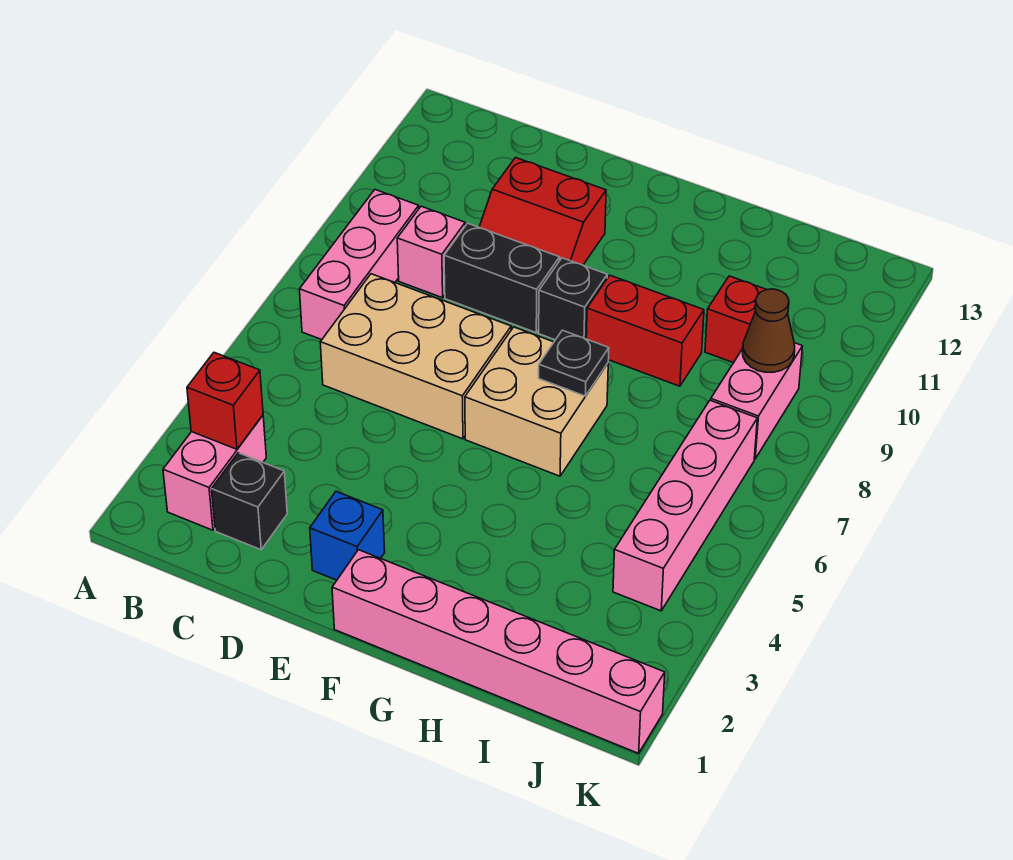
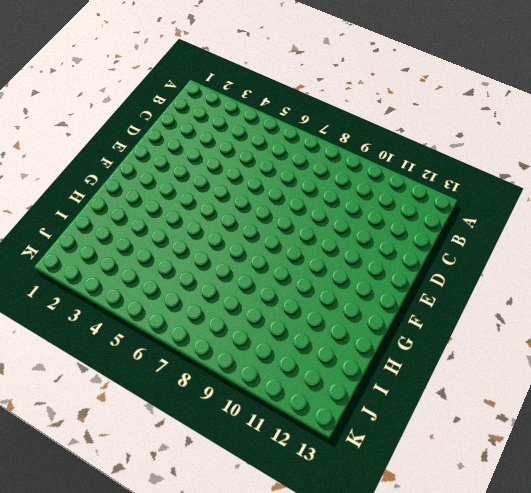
none -> pink 1x2 brick [163,415,266,530]
none -> pink 1x3 brick [300,190,419,340]
none -> black 1x1 brick [212,453,287,550]

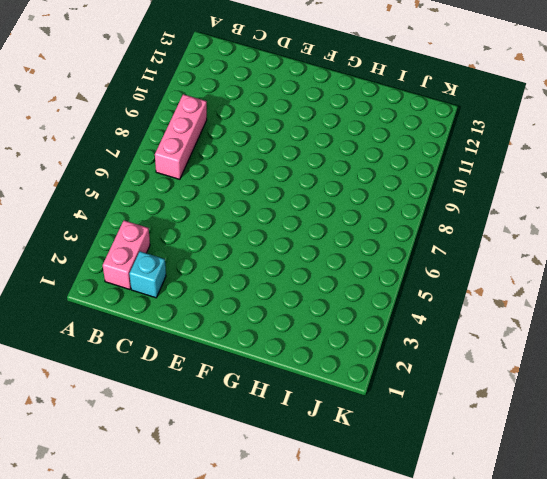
cyan 1x1 brick [129,251,166,298] -> black 1x1 brick [212,453,287,550]
none -> tan 2x3 brick [320,274,511,439]
none -> pink 1x1 brick [397,206,465,298]
none -> black 1x2 brick [444,223,560,333]

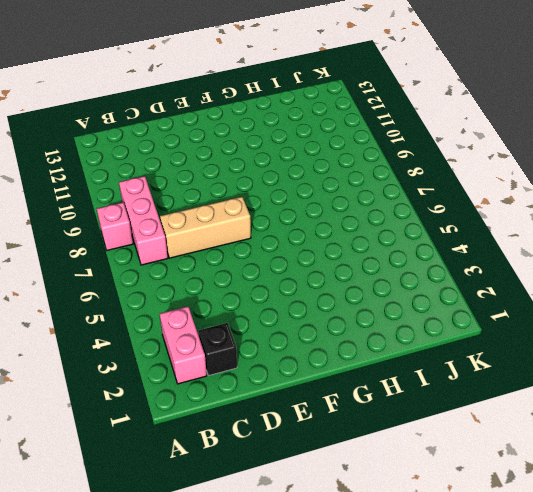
pink 1x1 brick [97,202,133,250] -> pink 1x1 brick moved to [397,206,465,298]
tan 1x3 brick [160,197,251,258] -> tan 2x3 brick [320,274,511,439]
none -> black 1x2 brick [444,223,560,333]
none -> red 2x2 slope [479,158,606,265]
none -> blue 1x1 brick [310,492,385,580]

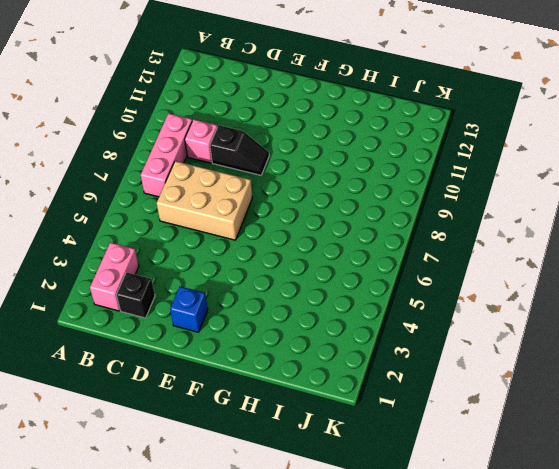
black 1x2 slope [210,125,269,175] -> black 1x2 brick [444,223,560,333]
none -> red 2x2 slope [479,158,606,265]
none -> pink 1x6 brick [332,550,665,753]
none -> tan 2x2 brick [465,327,608,476]

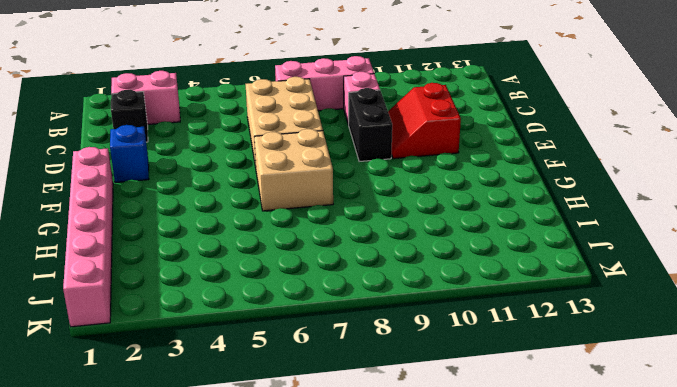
none -> black 1x1 brick [539,258,607,340]
none -> red 1x2 brick [586,275,704,386]
none -> red 1x1 brick [705,276,766,363]

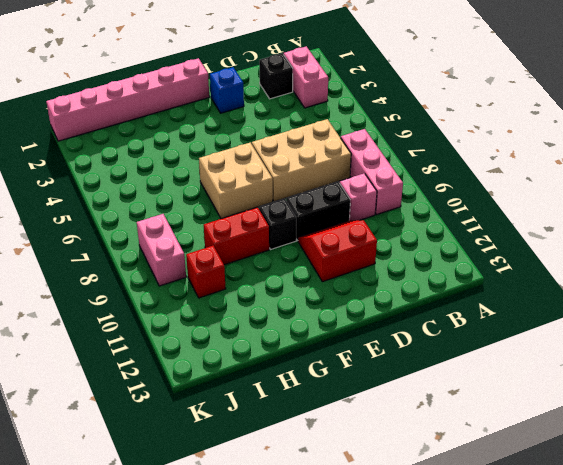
none -> pink 1x4 brick [613,400,757,611]
none -> red 1x1 brick [187,352,263,449]
none -> black 1x1 plate [539,330,609,396]

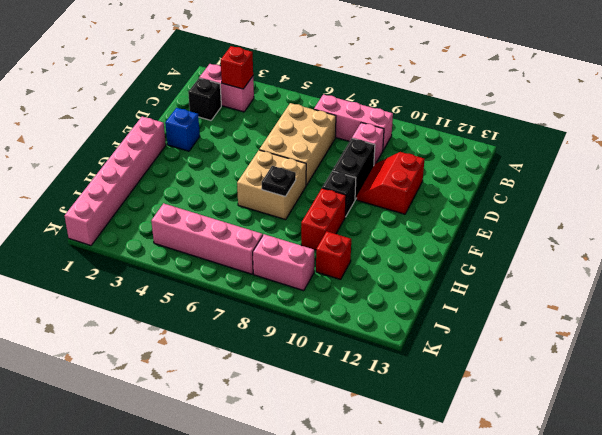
none -> brown 1x1 cone [743,289,795,372]

